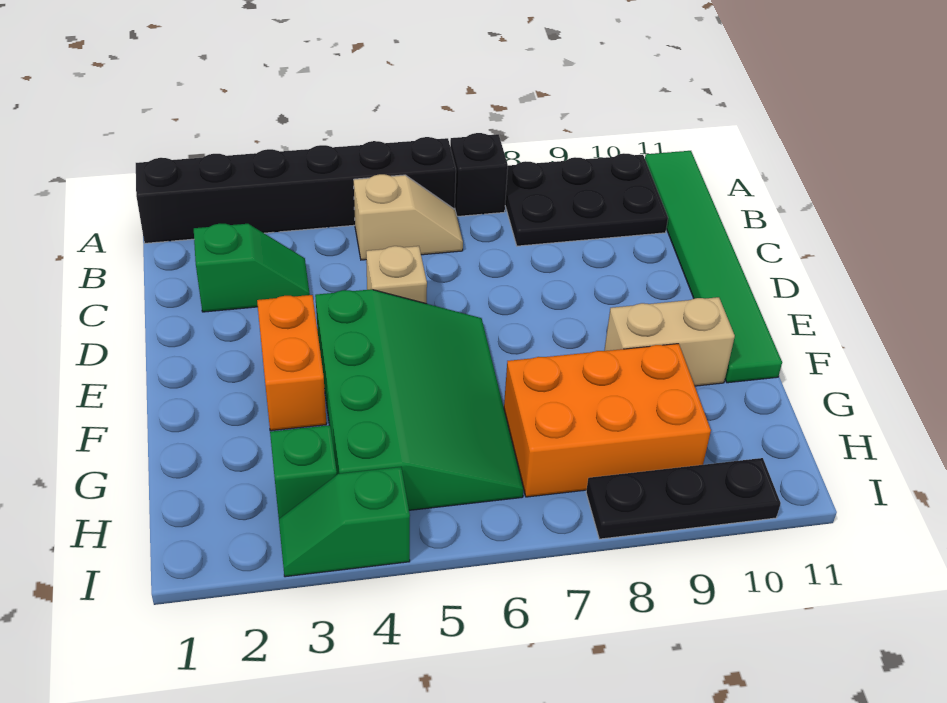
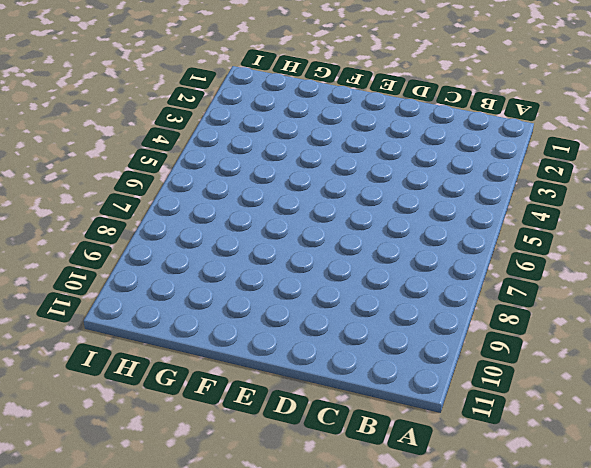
none -> black 1x6 brick [136,137,456,243]
none -> black 1x1 brick [450,133,508,217]
none -> black 2x3 plate [505,153,668,246]

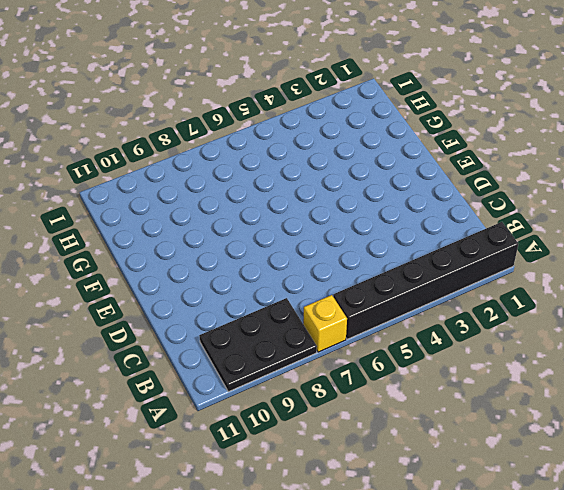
yellow 1x1 brick [303,295,347,352] -> black 1x1 brick [450,133,508,217]
none -> green 1x6 tile [645,151,782,383]
none -> tan 1x2 slope [354,174,463,260]
none -> green 1x2 slope [194,224,310,312]

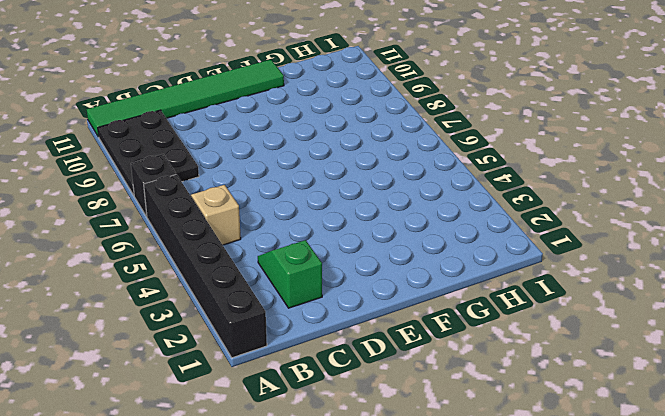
none -> tan 1x1 brick [366,246,427,304]
none -> orange 1x2 brick [257,295,326,431]
none -> green 3x4 slope [315,289,524,510]

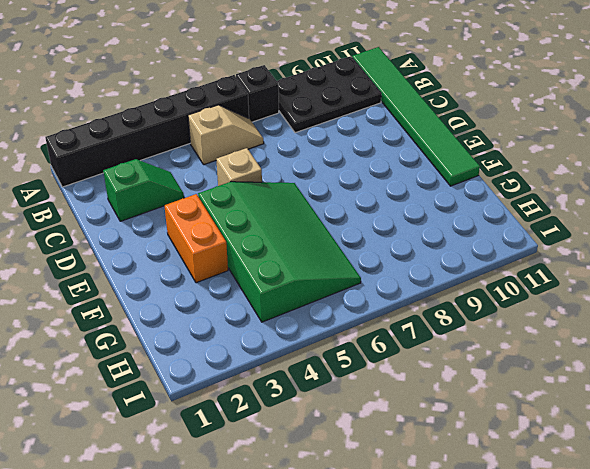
none -> tan 1x2 brick [604,297,735,386]
none -> orange 2x3 brick [504,344,711,497]
none -> green 1x1 brick [270,425,337,519]

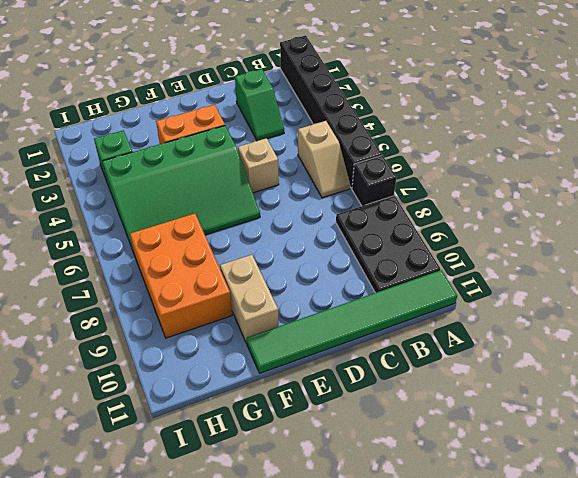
none -> green 1x2 slope [279,467,410,577]
none -> black 1x3 plate [586,458,781,539]

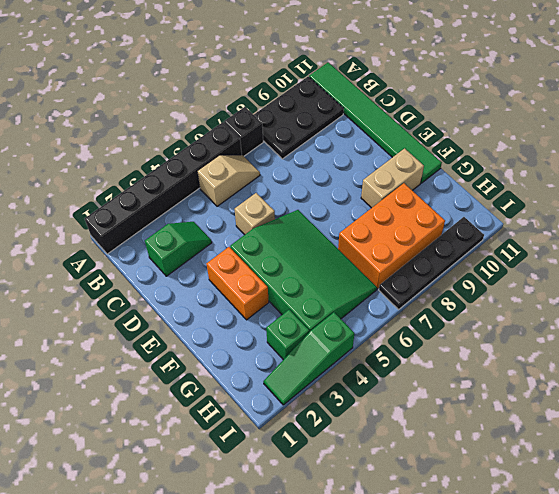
green 1x3 slope [263,312,354,405] -> green 1x2 slope [279,467,410,577]
black 1x4 plate [379,217,484,309] -> black 1x3 plate [586,458,781,539]

